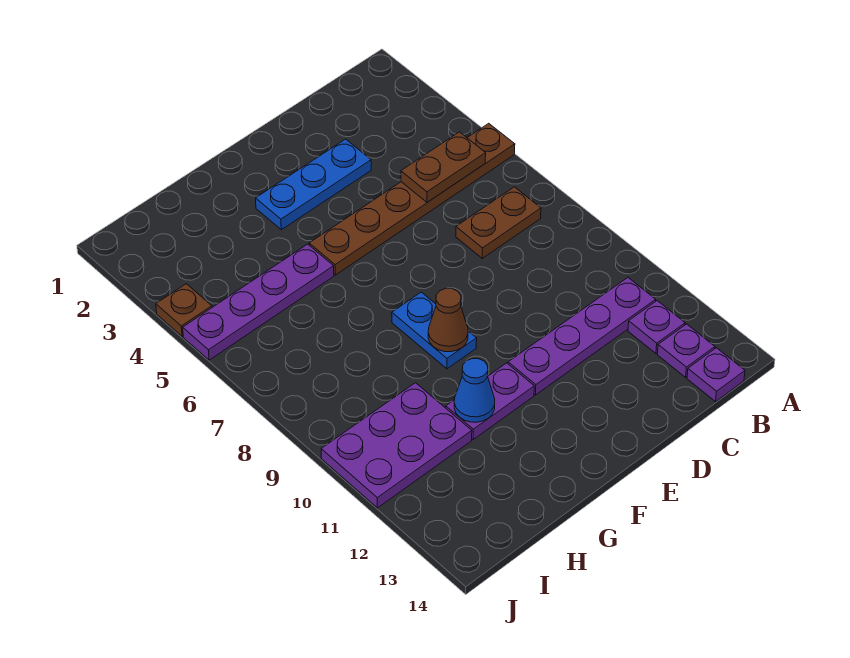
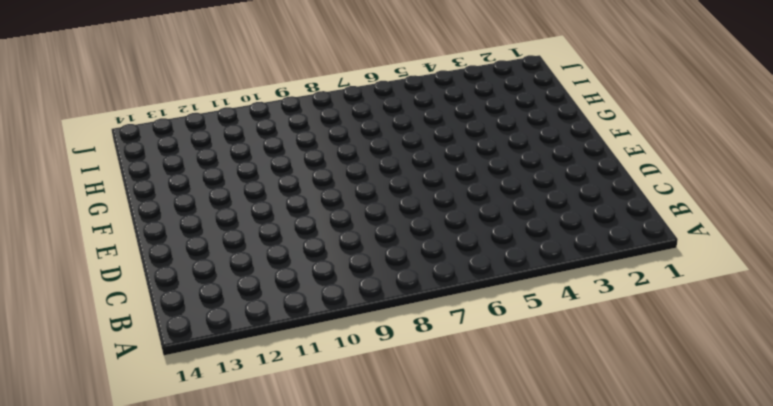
none -> brown 1x6 plate [309,123,515,275]
none -> brown 1x2 plate [456,187,541,258]
none -> purple 1x4 plate [508,278,656,395]

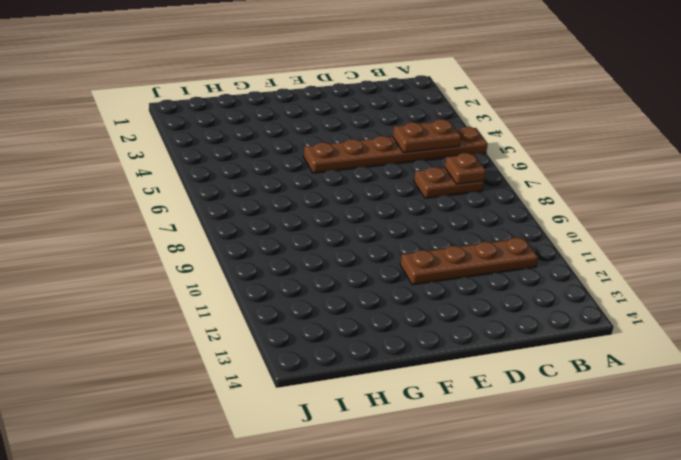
brown 1x1 plate [445,153,486,184] -> brown 1x1 plate moved to [156,284,212,336]
brown 1x4 plate [400,238,538,285] -> purple 1x4 plate [508,278,656,395]
none -> purple 1x1 plate [628,301,685,353]
none -> purple 1x1 plate [657,324,715,377]
none -> purple 1x1 plate [687,348,745,402]

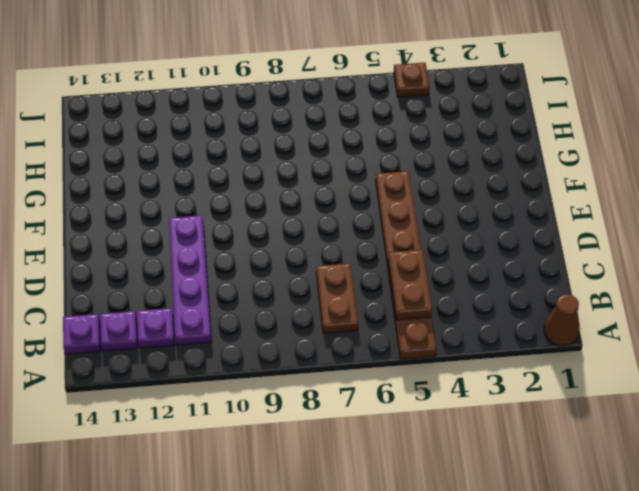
brown 1x1 cone [544,294,580,346] -> brown 1x1 cone moved to [428,288,468,352]
none -> blue 1x3 plate [256,139,371,230]
none -> blue 1x2 plate [392,292,477,369]
none -> purple 1x2 plate [446,363,534,439]

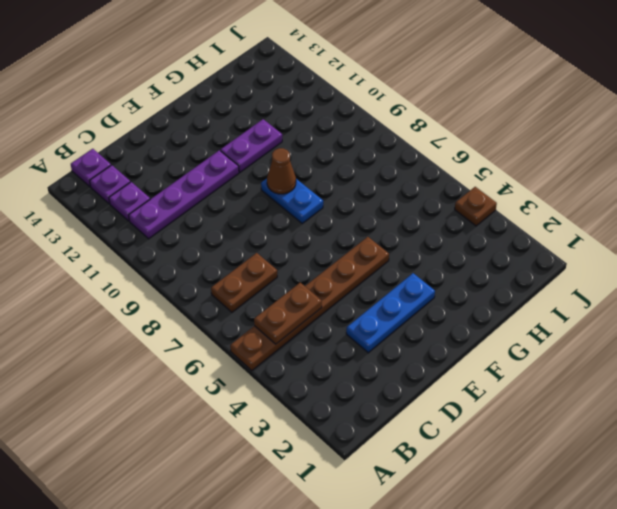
none -> purple 1x4 plate [183,244,334,360]
none -> purple 2x3 plate [321,383,472,508]
none -> blue 1x1 cone [454,359,495,422]

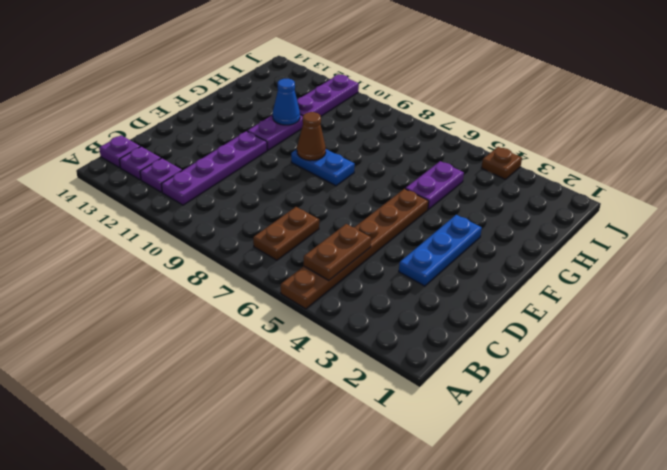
purple 1x2 plate [405,161,464,209] -> purple 1x4 plate [183,244,334,360]
purple 1x3 plate [297,75,359,116] -> purple 2x3 plate [321,383,472,508]

